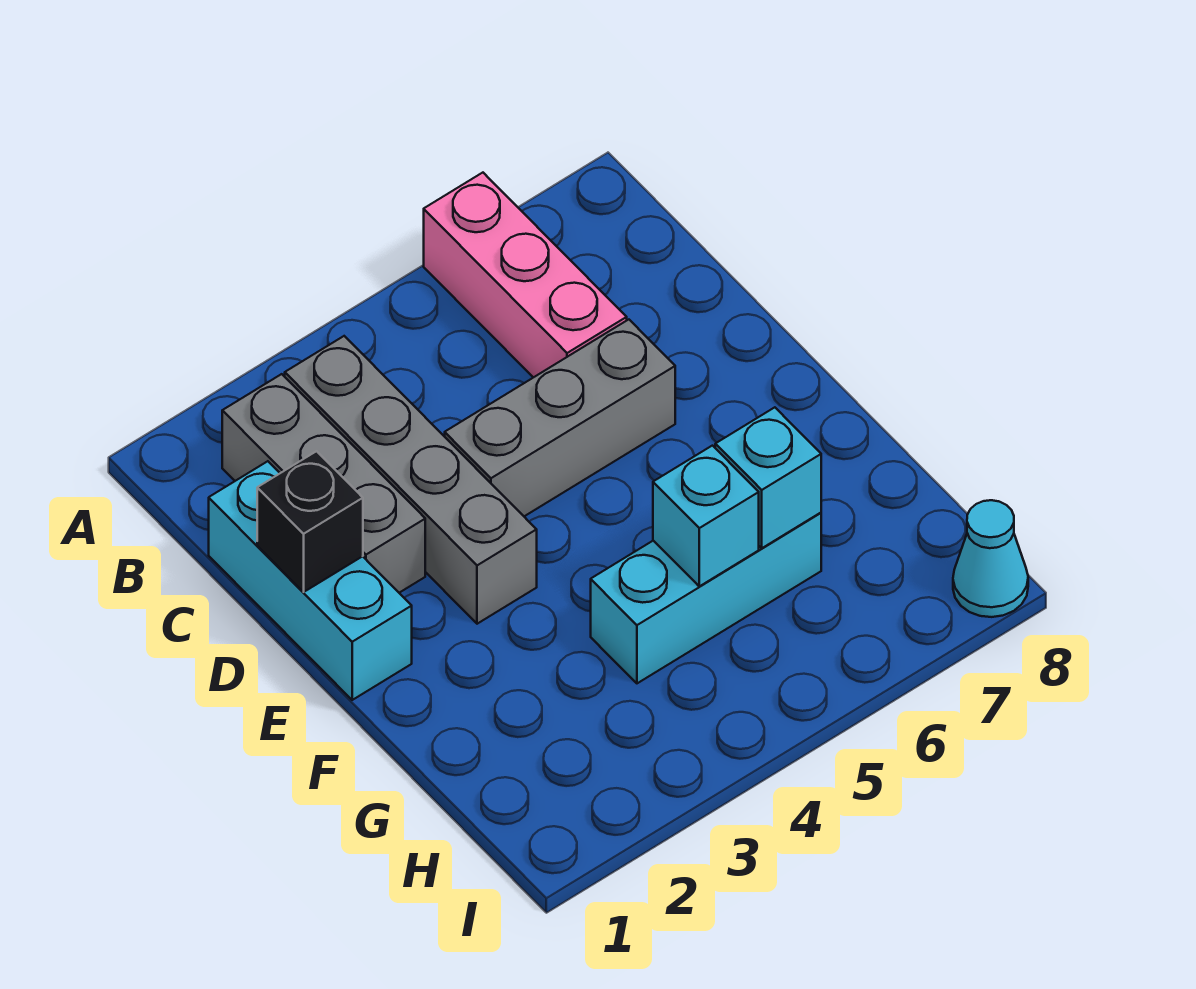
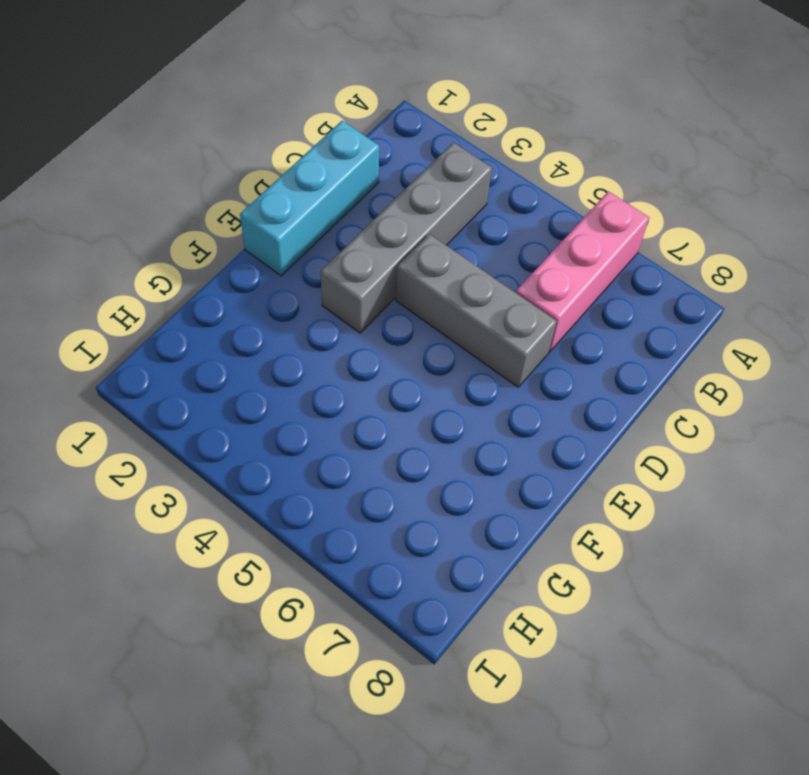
none -> grey 1x3 brick [222,374,425,593]
none -> cyan 1x3 brick [591,513,821,683]

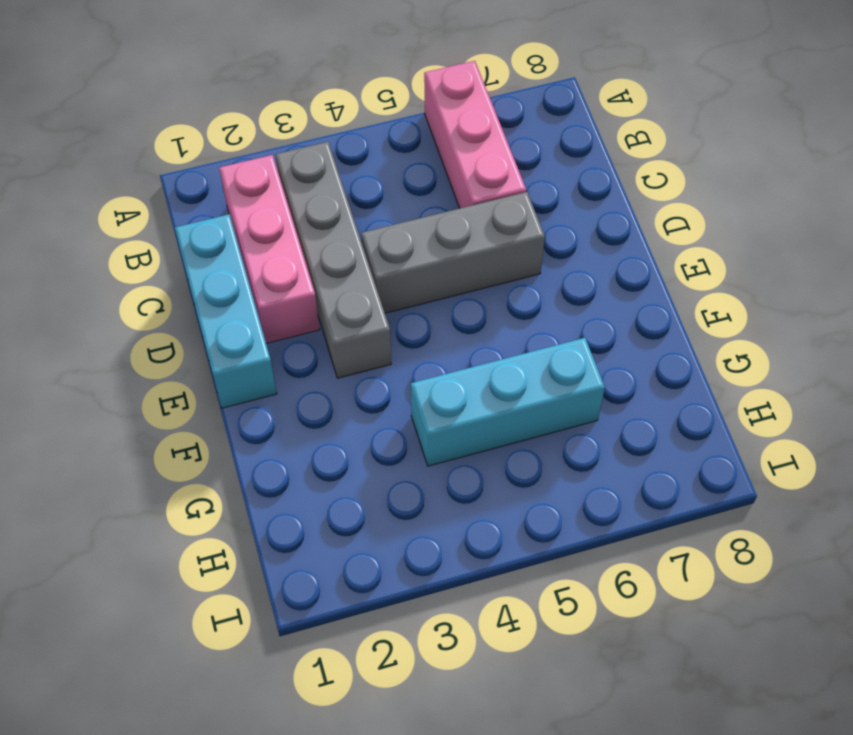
pink 1x3 brick [219,155,320,343] -> grey 1x3 brick [222,374,425,593]
none -> cyan 1x1 cone [953,500,1028,617]
none -> black 1x1 brick [257,451,363,592]

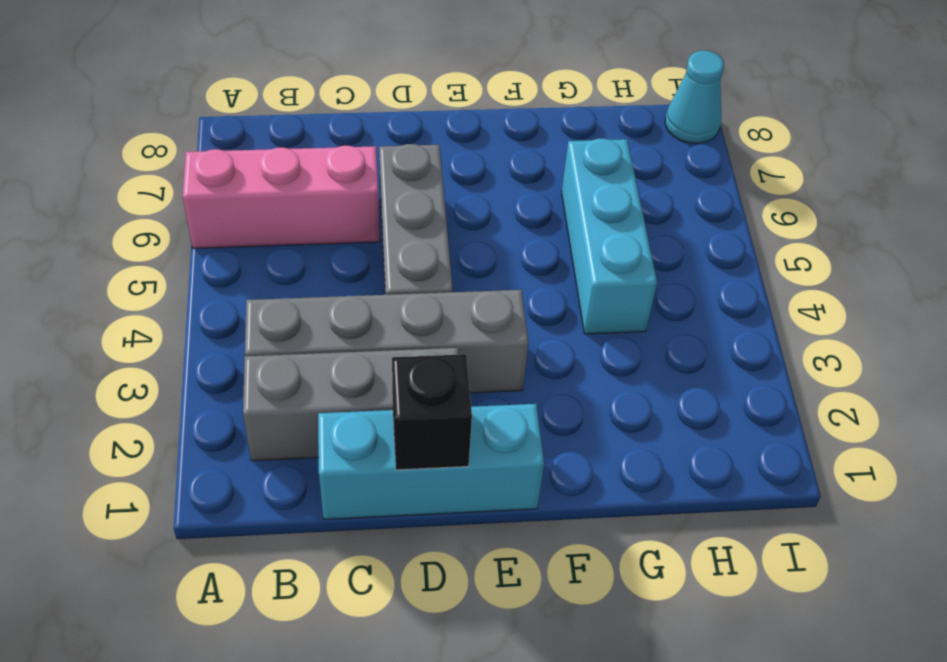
none -> cyan 1x1 brick [653,446,759,586]
none -> cyan 1x1 brick [715,407,821,548]

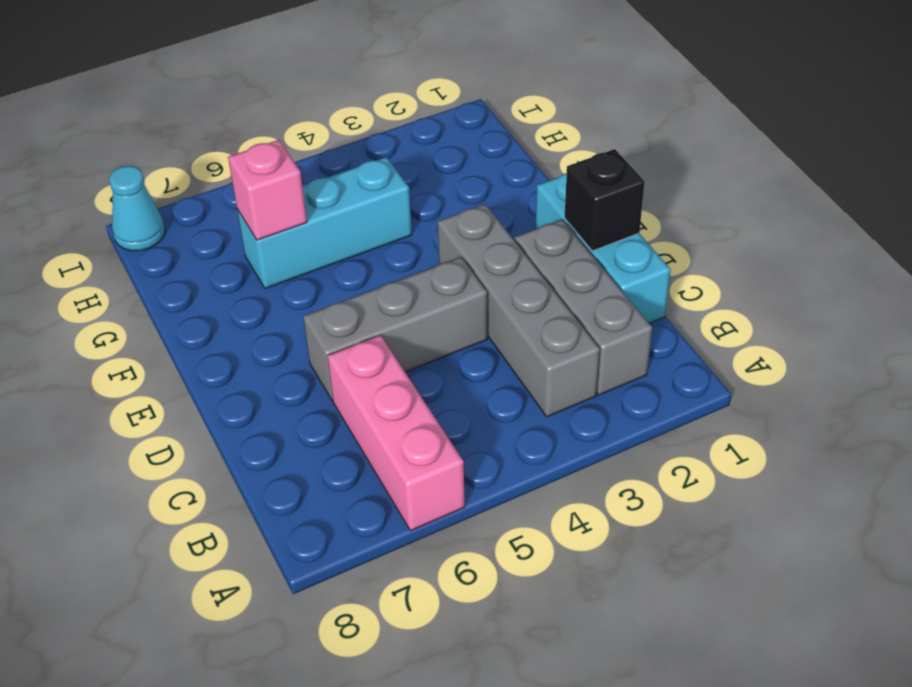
pink 1x1 brick [228,140,307,240] -> cyan 1x1 brick [715,407,821,548]
none -> cyan 1x1 brick [653,446,759,586]

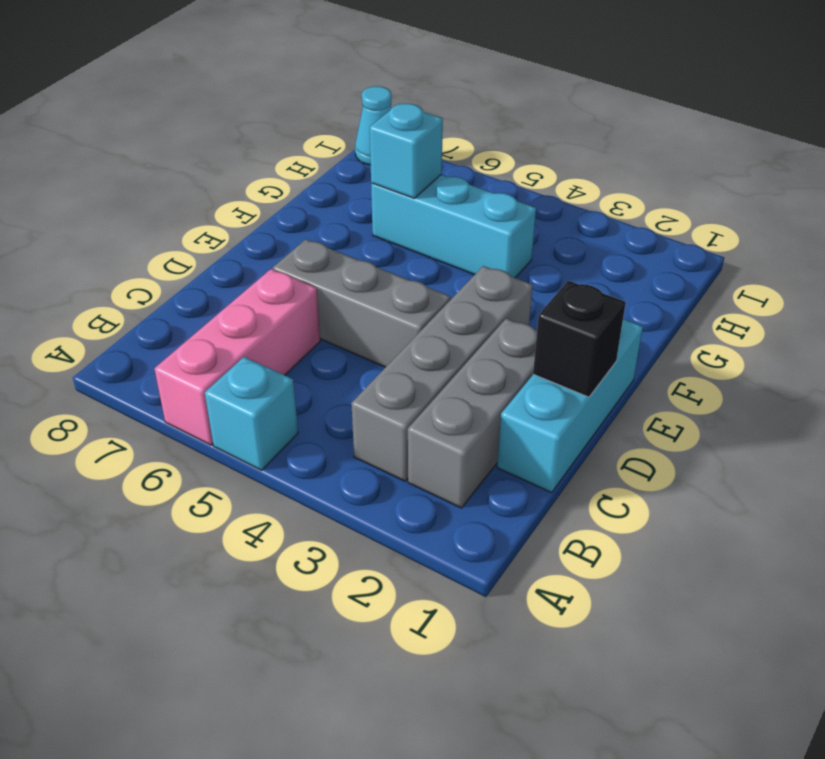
cyan 1x1 brick [205,357,298,470] -> cyan 1x1 brick moved to [653,446,759,586]

